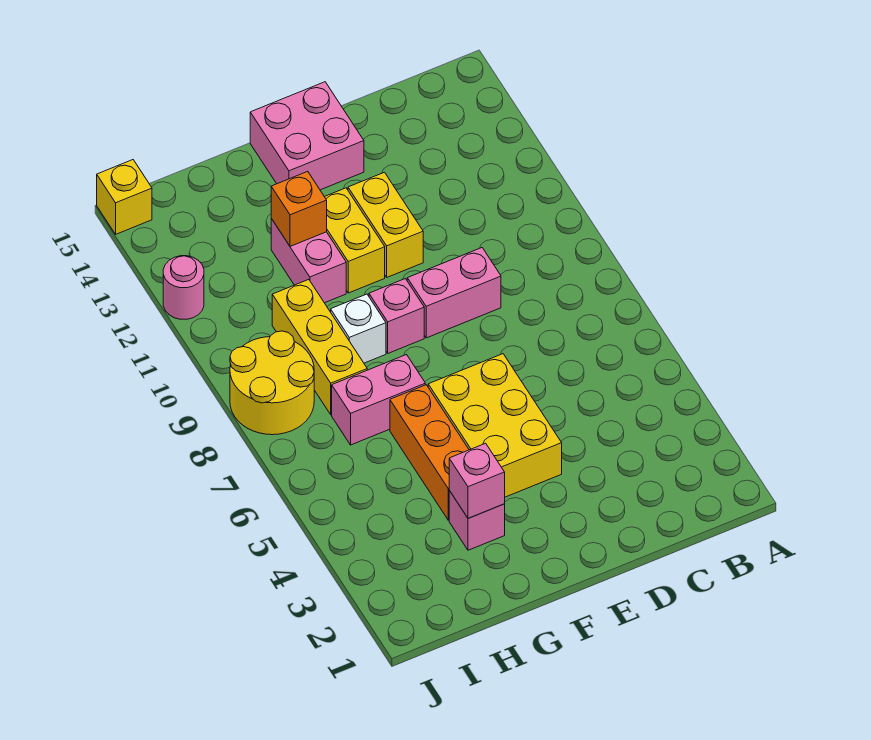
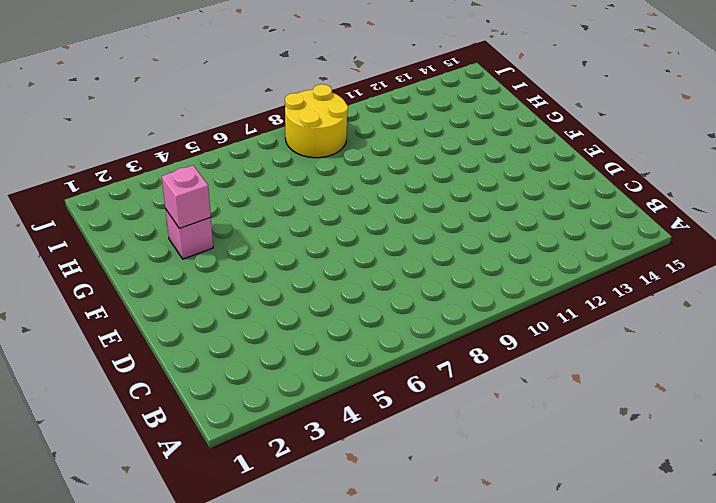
none -> pink 1x2 brick [407,248,501,338]
none -> yellow 2x3 brick [428,354,562,497]
none -> yellow 1x2 brick [348,172,423,277]

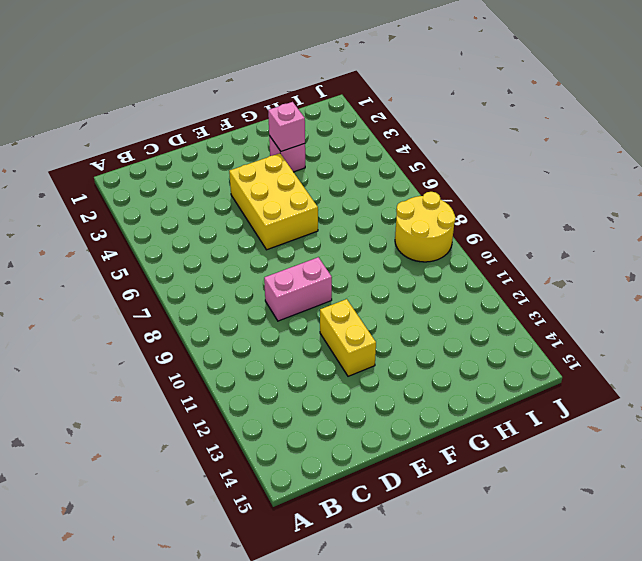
none -> pink 2x2 brick [250,82,364,190]
none -> pink 1x1 brick [369,279,424,353]
none -> yellow 1x2 brick [325,188,385,293]

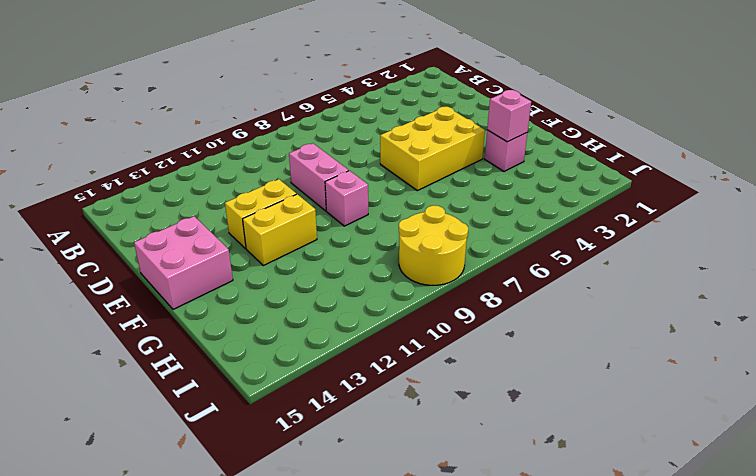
none -> orange 1x3 brick [390,385,469,520]
none -> pink 1x2 brick [332,355,425,445]
none -> white 1x1 brick [331,294,386,363]

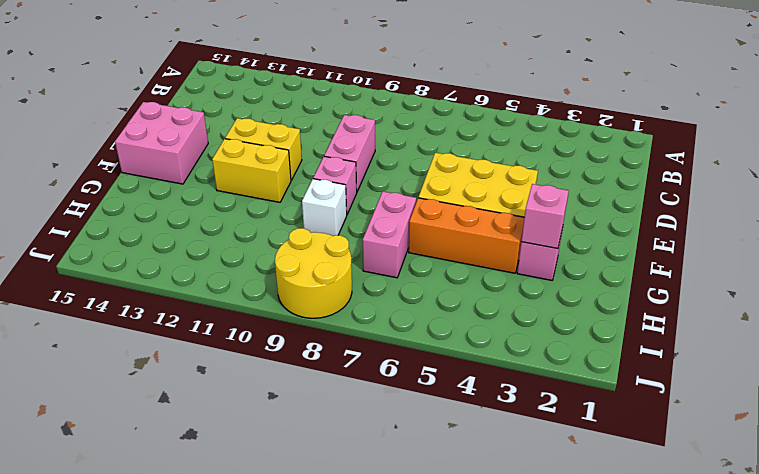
none -> pink 1x2 brick [271,219,346,303]
none -> yellow 1x3 brick [272,280,367,415]
none -> pink 1x1 round brick [163,256,204,319]

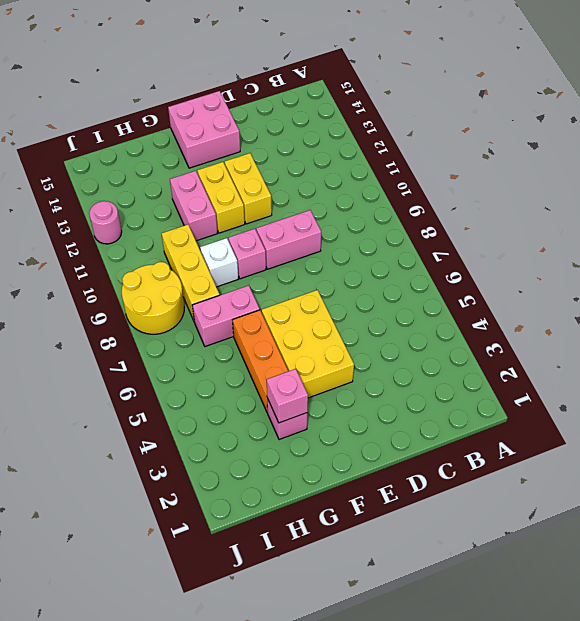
none -> yellow 1x1 brick [97,160,152,234]
none -> orange 1x1 brick [271,171,327,246]

